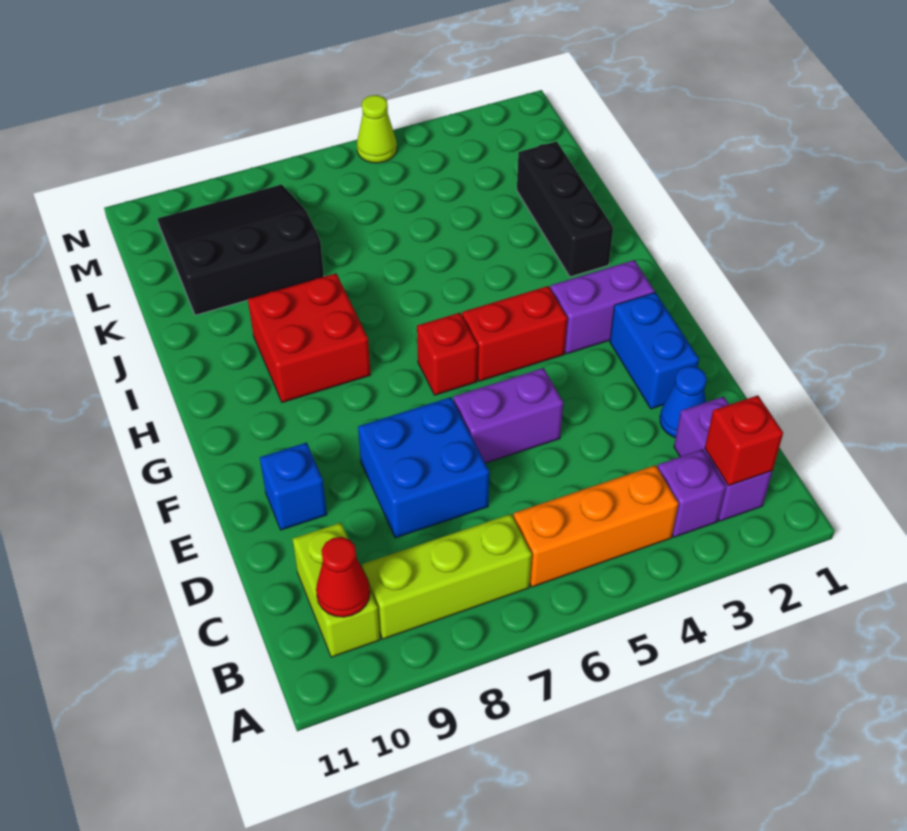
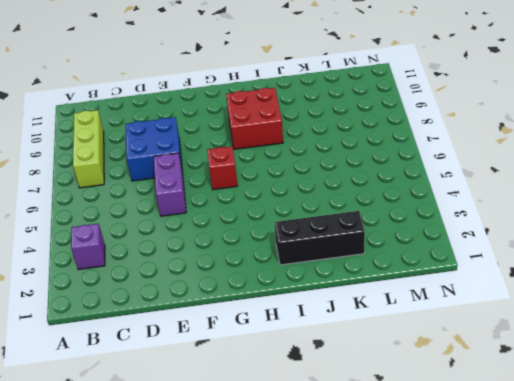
none -> purple 1x2 brick [674,397,772,521]
none -> orange 1x3 brick [513,465,678,587]
none -> lime 1x2 brick [293,523,380,657]

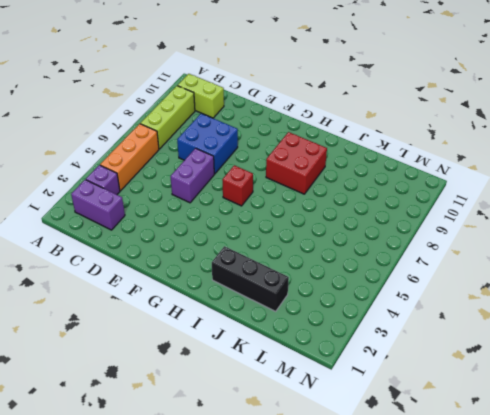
none -> blue 1x1 cone [660,366,707,438]
none -> blue 1x2 brick [610,292,699,409]
none -> blue 1x1 brick [260,443,327,530]

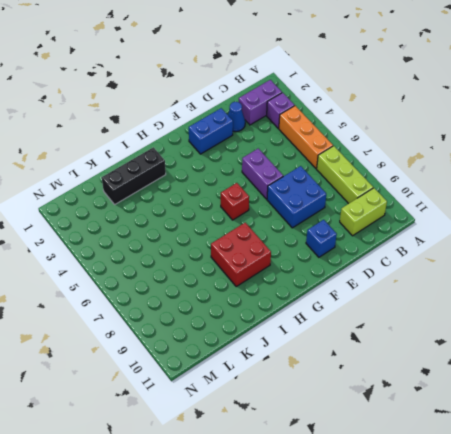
none -> purple 1x2 brick [550,260,655,354]
none -> red 1x2 brick [462,286,567,381]
none -> black 3x3 slope [158,184,324,315]

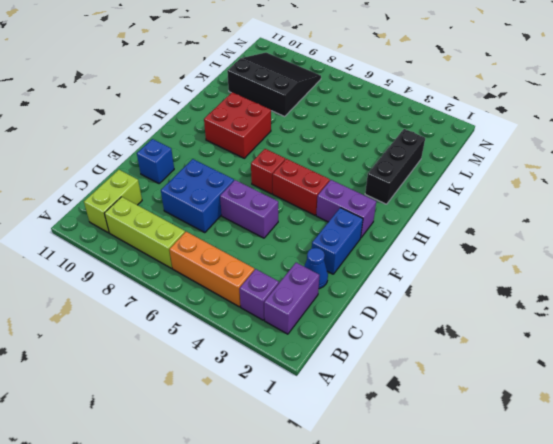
none -> lime 1x1 cone [357,95,397,163]
none -> red 1x1 brick [705,395,783,486]
none -> red 1x1 cone [316,537,370,617]

